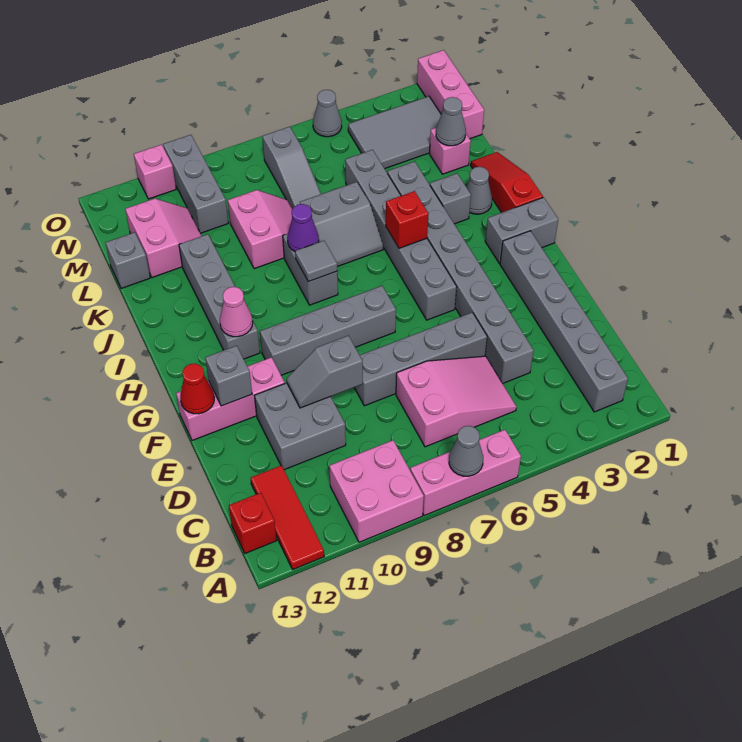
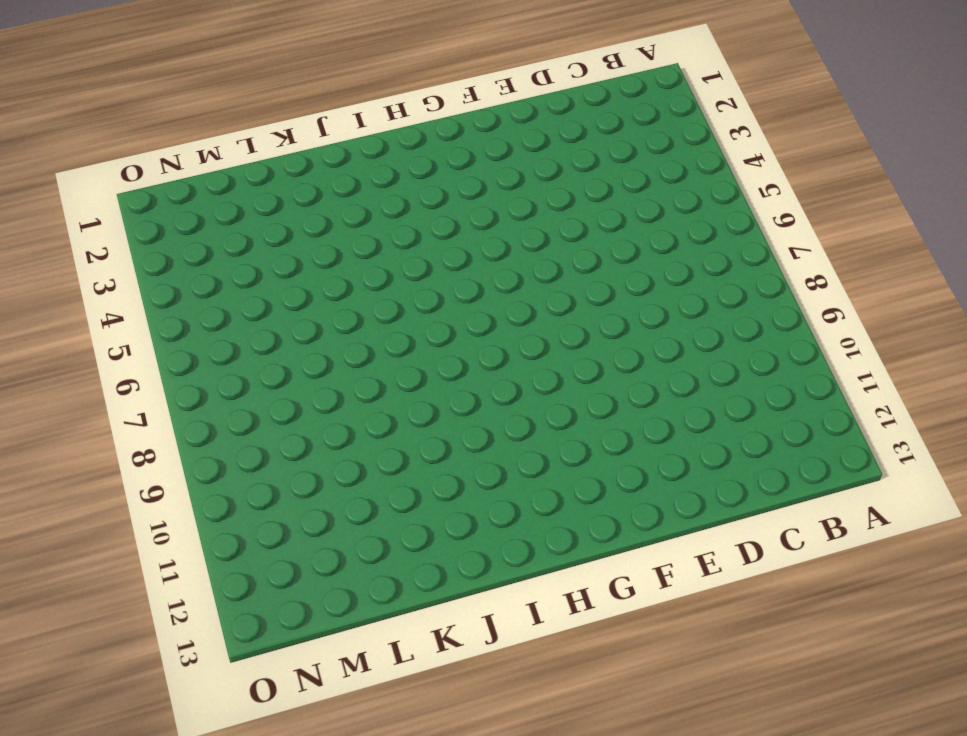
none -> pink 1x3 brick [410,430,521,516]
none -> pink 2x2 brick [329,440,424,542]
none -> red 1x3 tile [251,465,324,569]
none -> grey 1x6 brick [500,231,628,412]

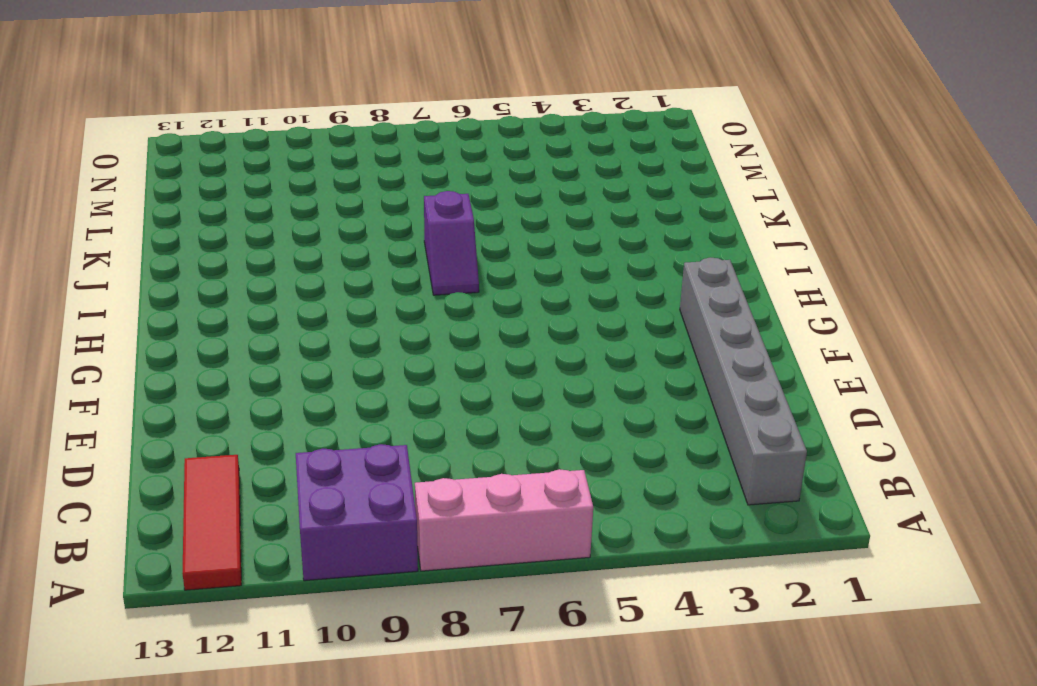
purple 2x2 brick [296,444,418,581] -> pink 2x2 brick [329,440,424,542]
purple 1x2 slope [424,191,479,295] -> grey 2x2 slope [300,182,383,267]
none -> red 1x1 brick [229,493,277,553]
none -> pink 2x3 slope [396,356,516,447]
none -> grey 1x8 brick [387,161,534,383]
none -> grey 2x2 brick [254,383,346,470]

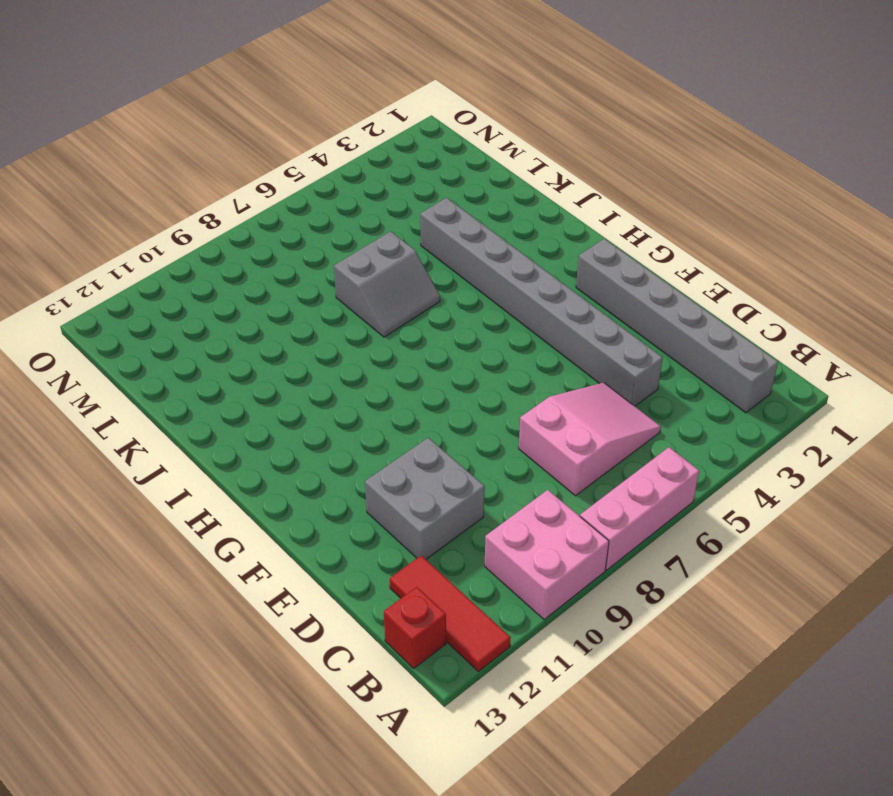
none -> grey 1x4 brick [354,312,487,406]
none -> pink 1x3 brick [176,357,285,440]
none -> grey 1x6 brick [345,150,457,320]
none -> grey 1x4 brick [260,286,396,375]

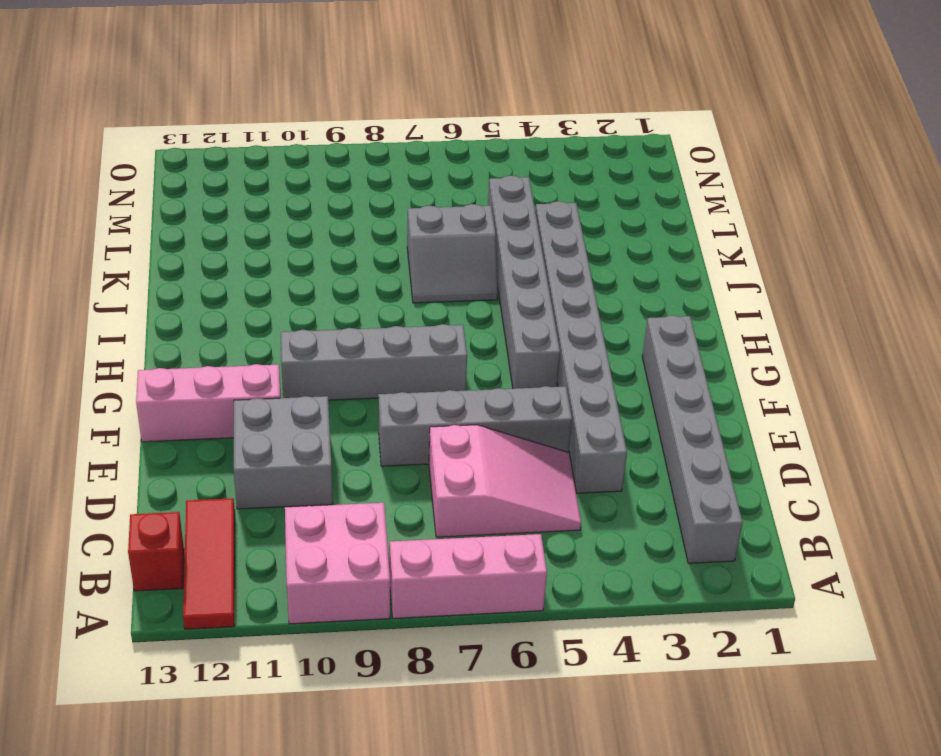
none -> grey 1x2 brick [485,197,558,263]
none -> grey 1x4 brick [179,234,260,359]
none -> red 1x3 slope [471,152,543,213]
none -> grey 1x2 brick [283,234,338,305]

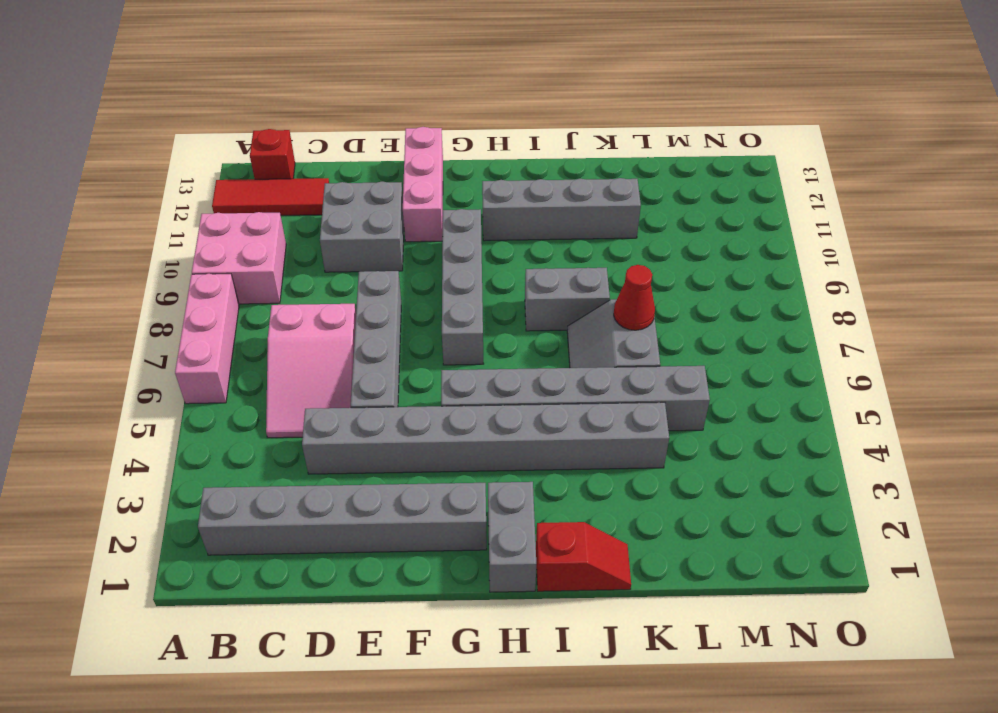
red 1x2 slope [536,522,631,591] -> red 1x3 slope [471,152,543,213]
red 1x1 cone [614,265,655,330] -> red 1x1 cone moved to [180,364,214,414]
none -> grey 1x1 cone [467,167,492,214]
none -> grey 1x1 brick [430,173,471,224]
none -> pink 2x2 slope [228,190,292,269]
none -> pink 1x1 brick [429,128,471,174]

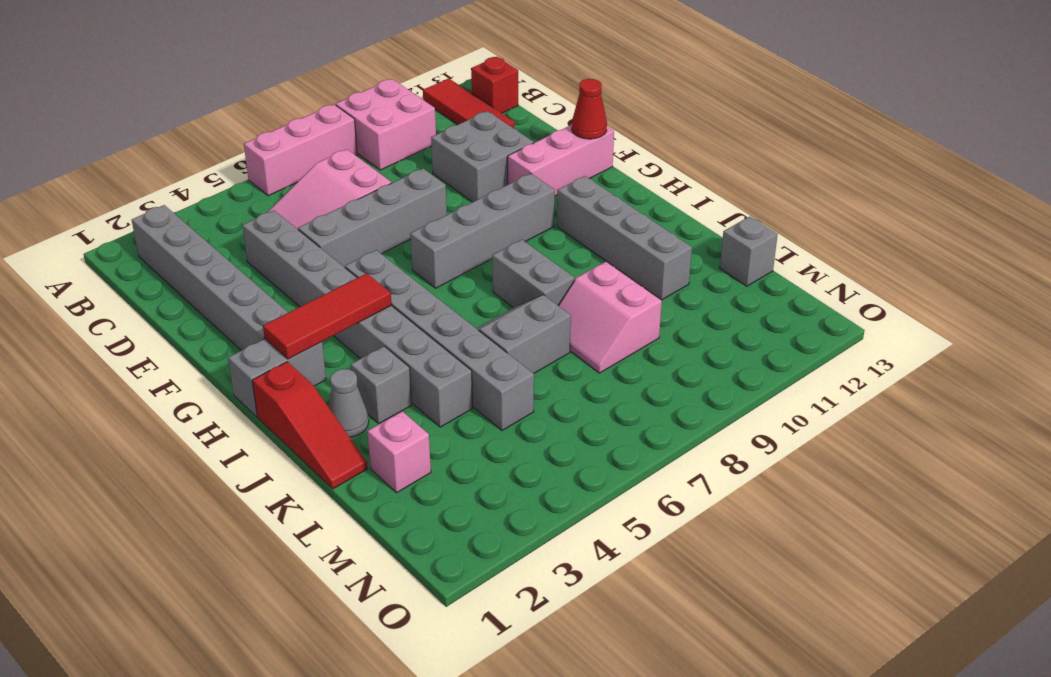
red 1x3 tile [263,273,392,359] -> none
none -> grey 1x3 slope [263,127,321,209]
none -> pink 2x2 slope [126,199,201,278]
none -> pink 1x3 brick [417,50,484,139]
none -> grey 2x3 tile [348,96,441,169]

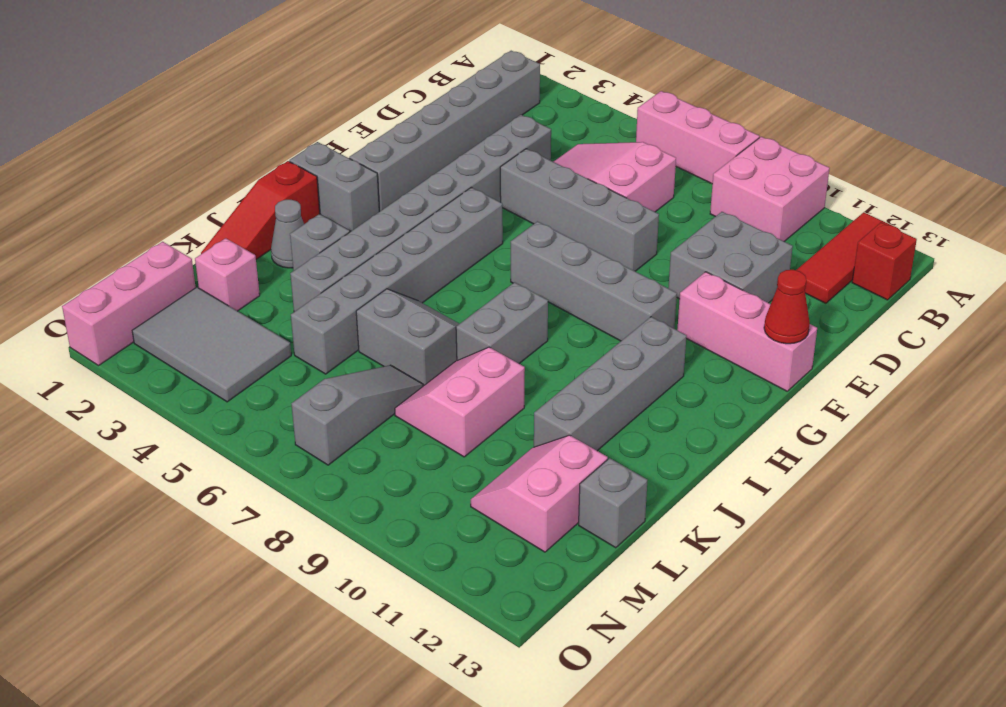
none -> grey 1x3 brick [163,135,228,233]
none -> grey 1x1 cone [313,90,342,137]
none -> pink 1x1 brick [134,145,176,199]
none -> grey 1x1 cone [449,426,483,476]

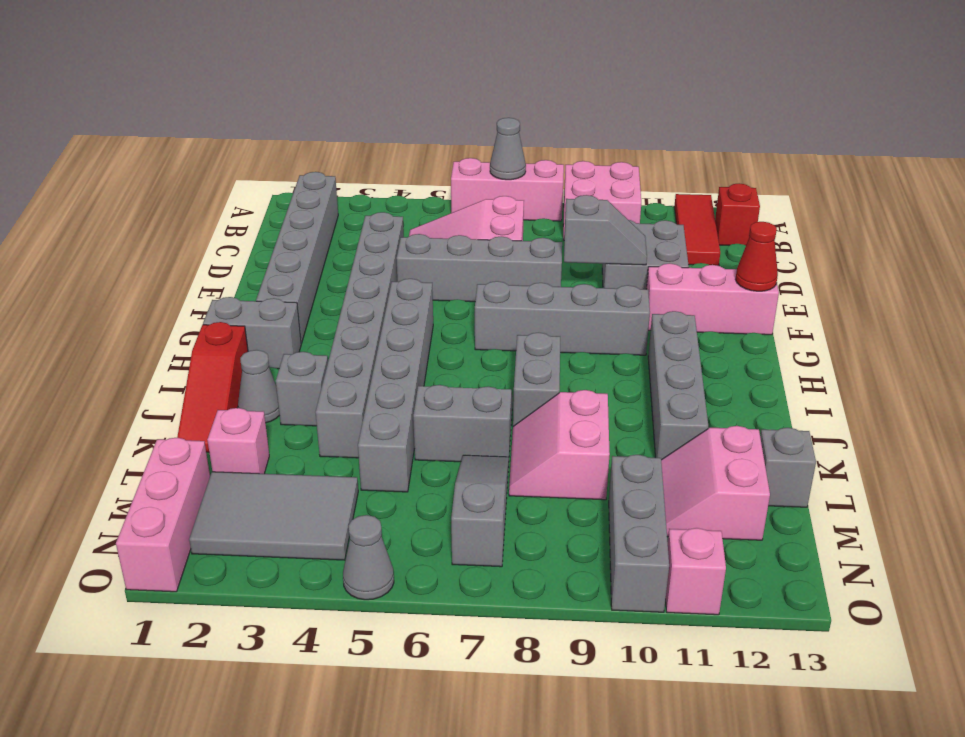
none -> grey 1x1 brick [205,346,252,406]
none -> pink 1x1 cone [220,287,253,337]
none -> red 1x1 brick [386,191,429,248]
none -> grey 1x1 tile [295,241,337,282]

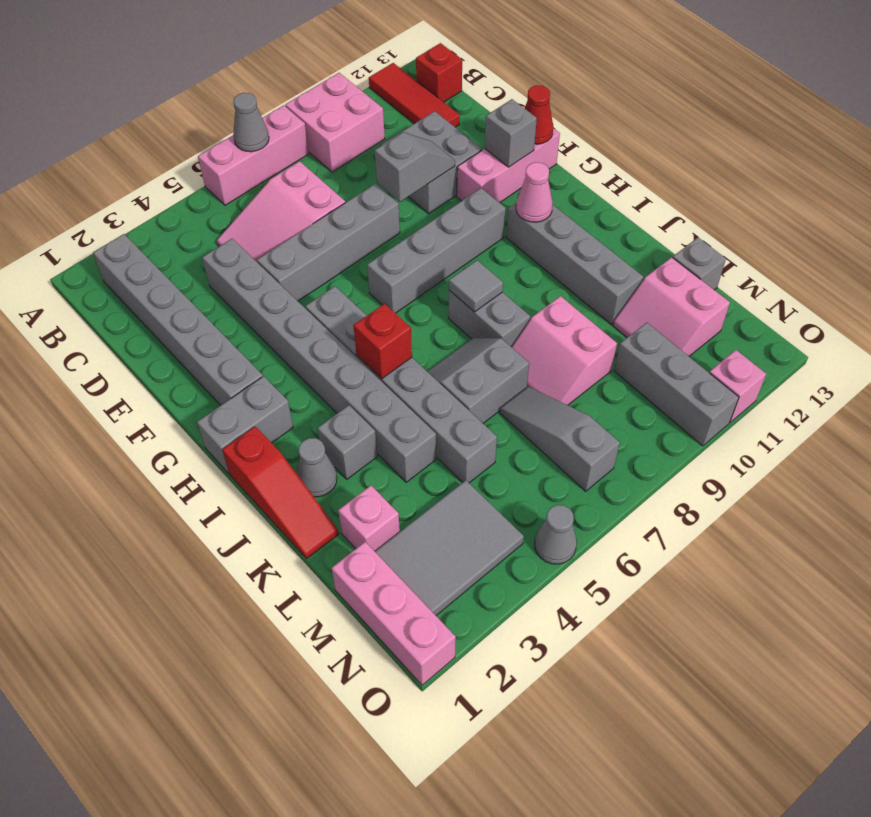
none -> purple 1x1 cone [287,204,319,251]
none -> grey 1x1 cone [436,97,466,146]

